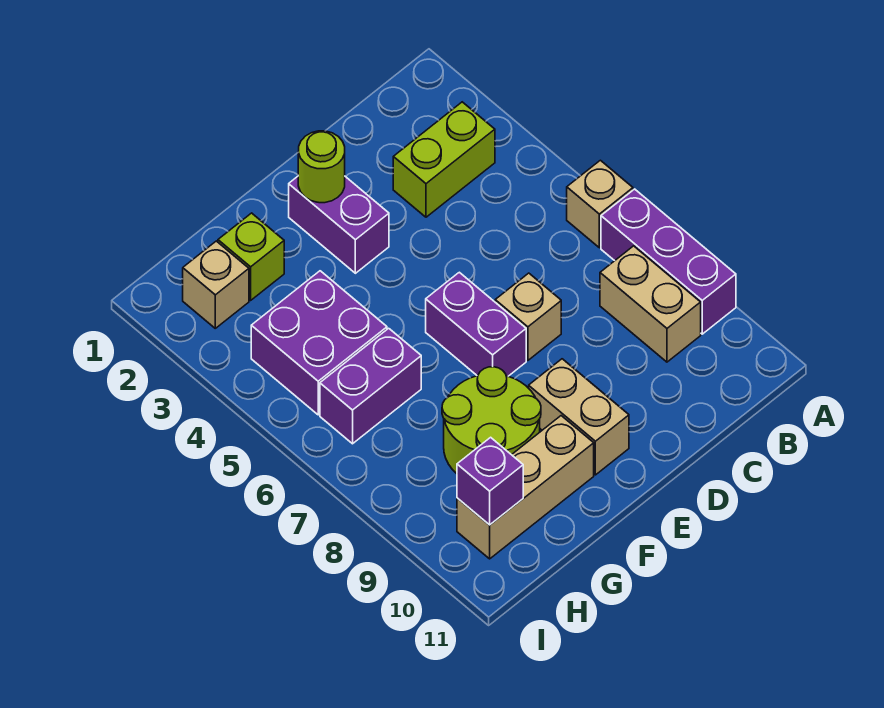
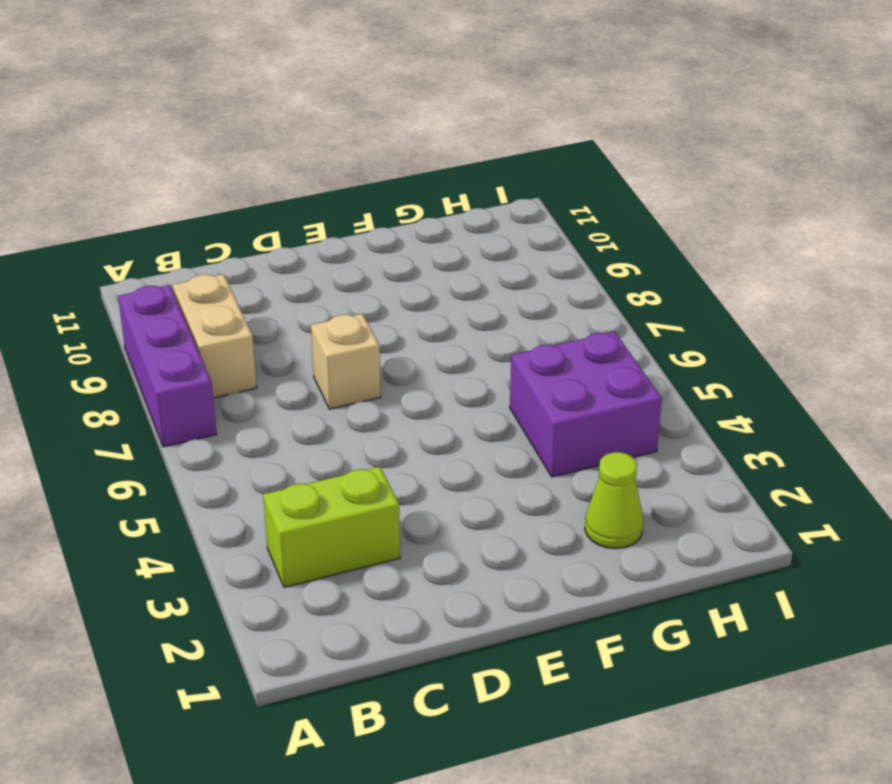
lime 1x1 cone [585,452,643,549] -> lime 1x1 brick [218,213,284,300]
none -> tan 1x1 brick [567,160,633,248]
none -> purple 1x2 brick [289,176,389,273]
none -> purple 1x2 brick [426,272,526,376]

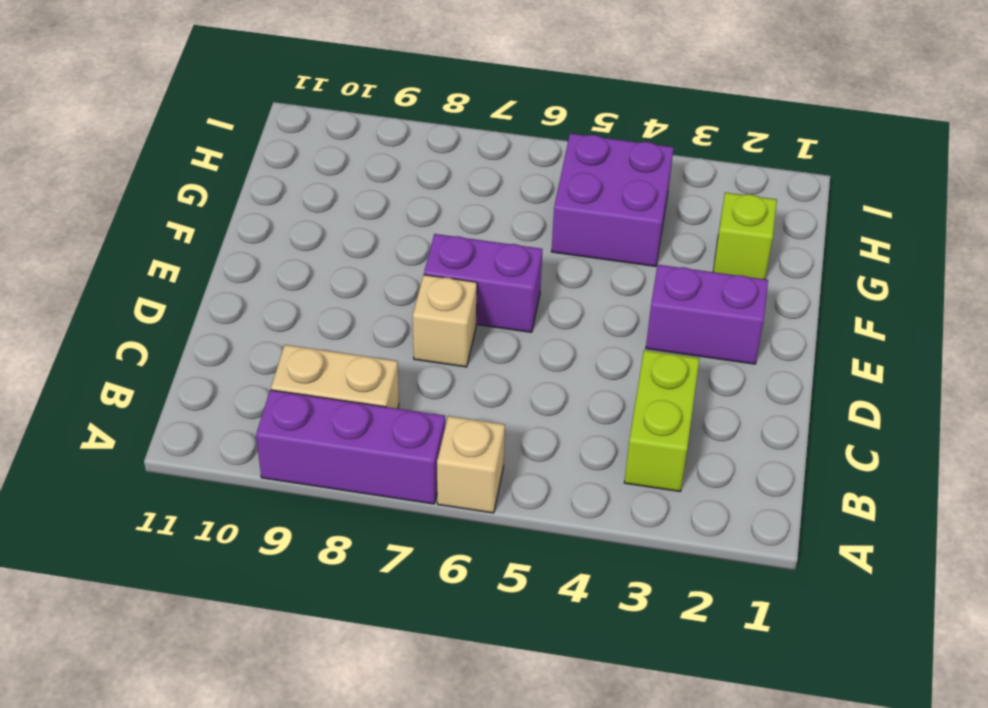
none -> tan 1x2 brick [529,359,629,475]
none -> lime 2x2 round brick [442,367,541,474]
none -> tan 1x3 brick [457,416,594,559]

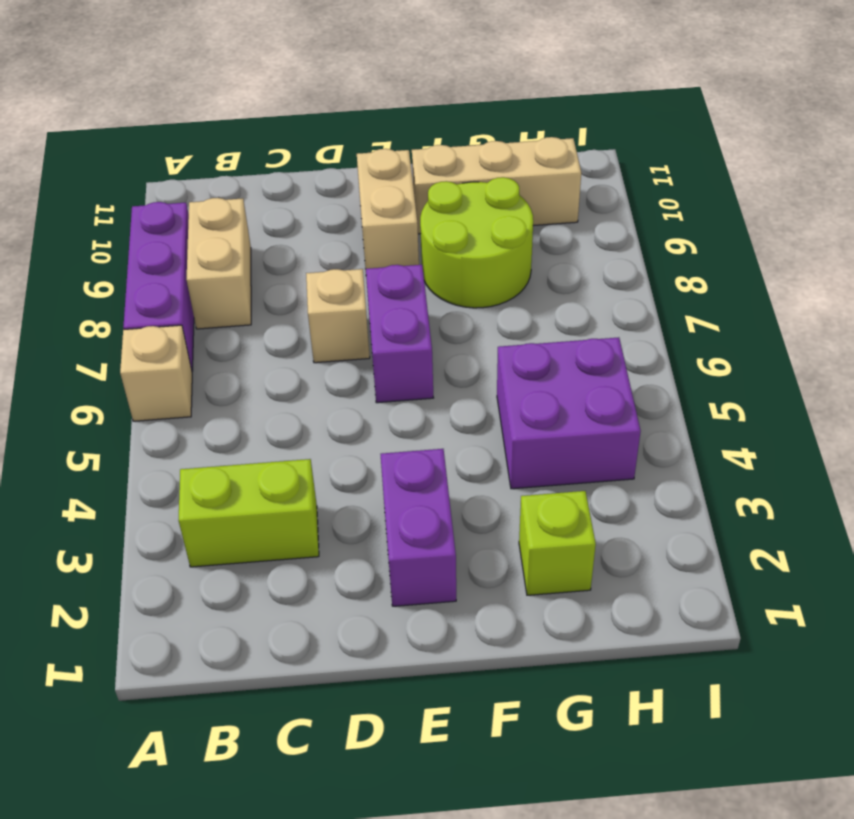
none -> purple 1x2 brick [320,328,421,444]
none -> tan 1x1 brick [183,241,249,328]
none -> lime 1x1 round brick [298,131,345,203]

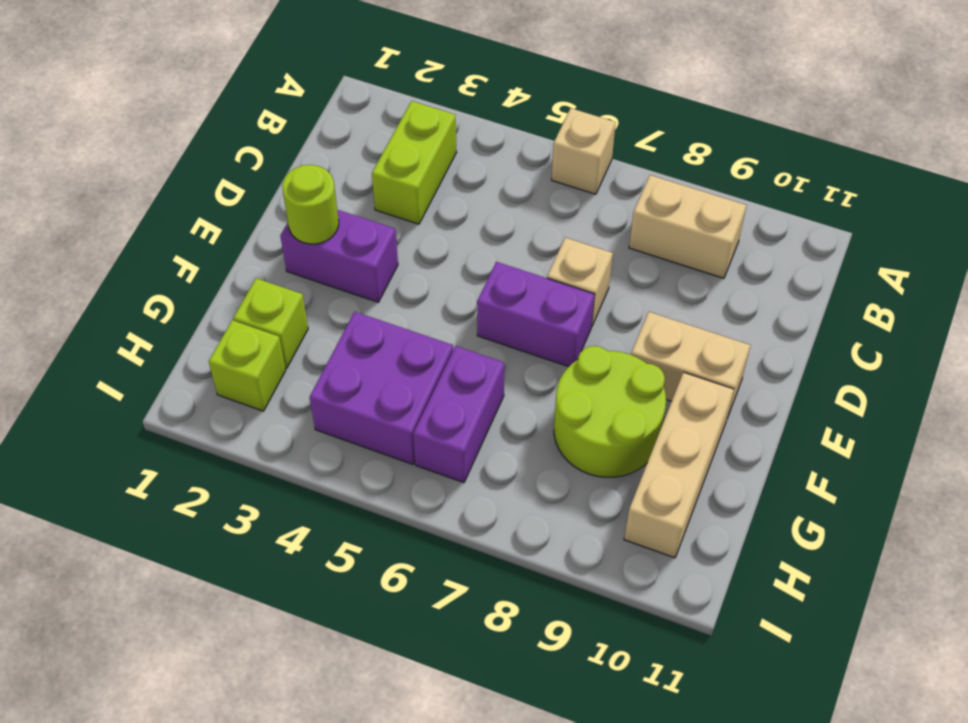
lime 1x1 brick [209,320,286,411] -> tan 1x1 brick [183,241,249,328]
none -> purple 1x3 brick [601,189,736,334]
none -> purple 1x1 brick [457,437,523,525]

